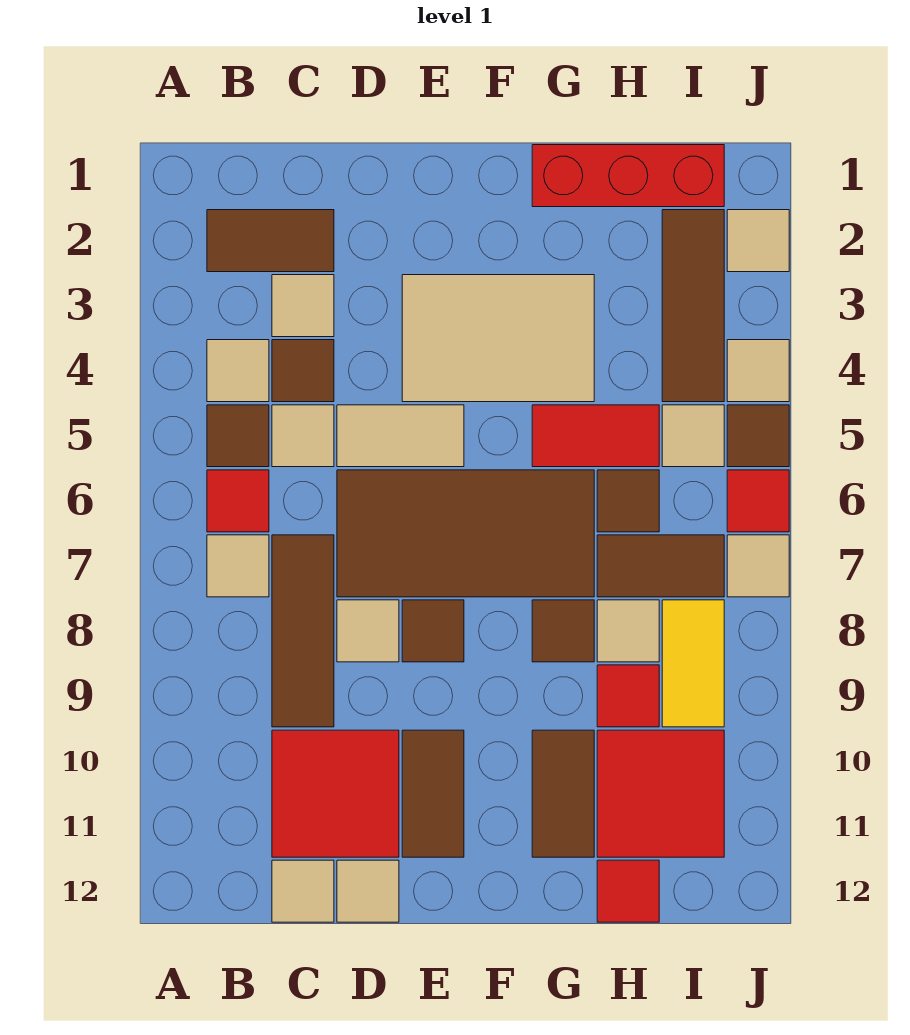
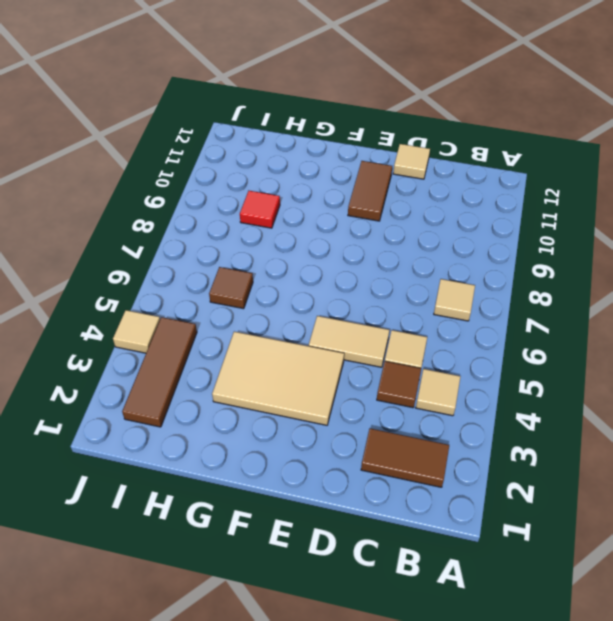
none -> brown 1x1 tile [207,405,269,467]
none -> red 1x1 tile [207,470,269,532]
none -> tan 1x1 tile [272,275,334,337]
none -> brown 1x3 tile [272,535,334,727]

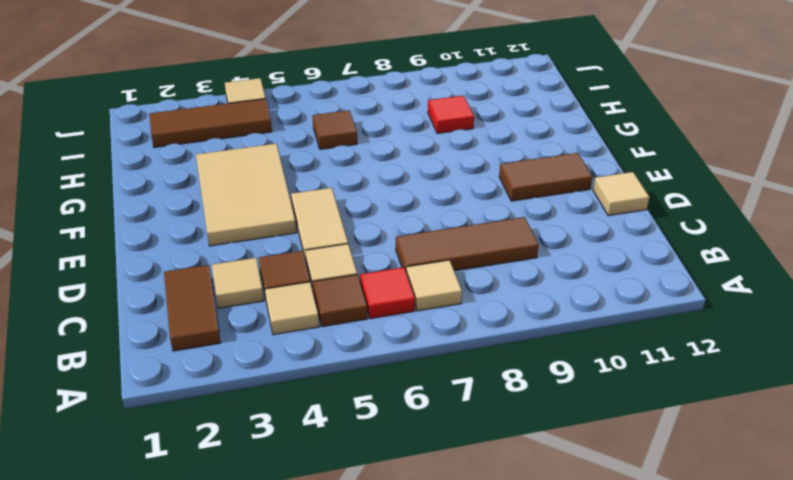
none -> red 2x2 tile [272,730,399,857]
none -> tan 1x1 tile [272,860,334,922]
none -> brown 2x4 tile [337,470,594,597]
none -> tan 1x1 tile [337,600,399,662]

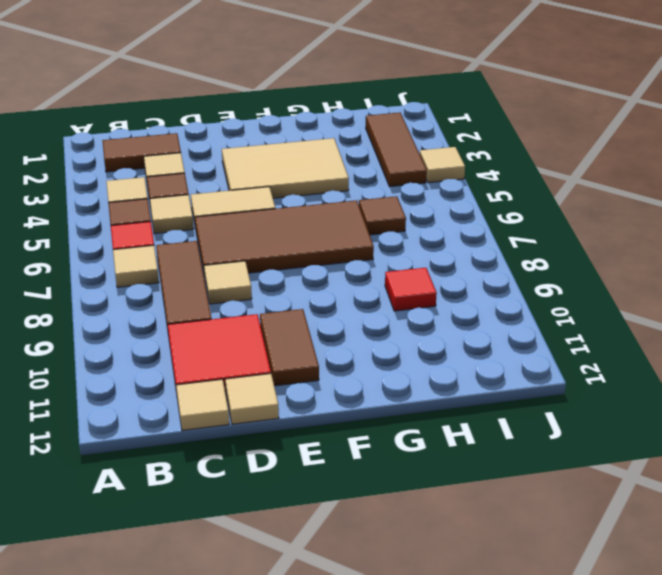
none -> brown 1x1 tile [402,600,464,662]
none -> red 1x3 brick [532,145,724,207]
none -> red 1x2 tile [532,405,659,467]
none -> brown 1x1 tile [532,600,594,662]

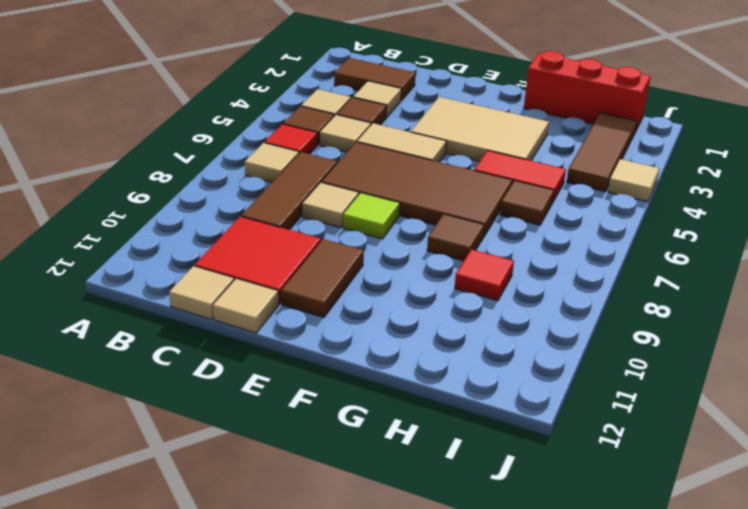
lime 1x1 tile [343,193,400,239] -> brown 1x1 tile [402,600,464,662]
none -> brown 1x2 tile [532,730,594,857]
none -> brown 1x2 tile [597,535,724,597]
none -> tan 1x1 tile [597,600,659,662]
none -> red 2x2 tile [597,730,724,857]

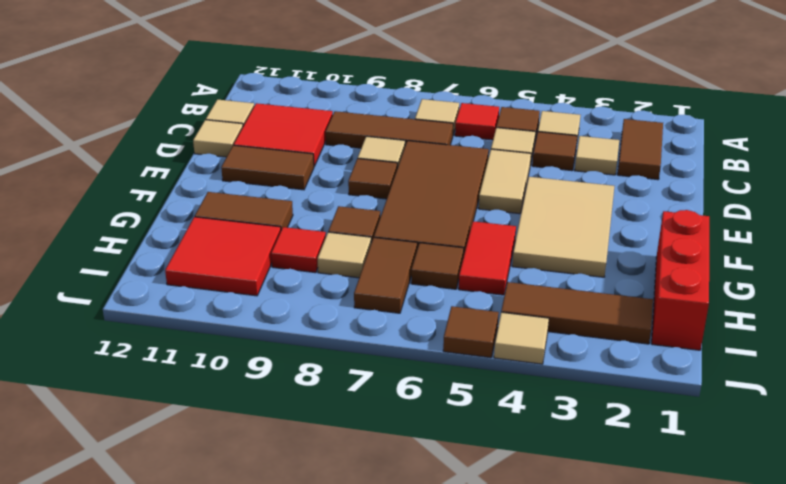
none -> red 1x1 tile [597,860,659,922]
none -> tan 1x1 tile [662,405,724,467]
none -> yellow 1x2 tile [662,600,724,727]
none -> tan 1x1 tile [727,210,789,272]

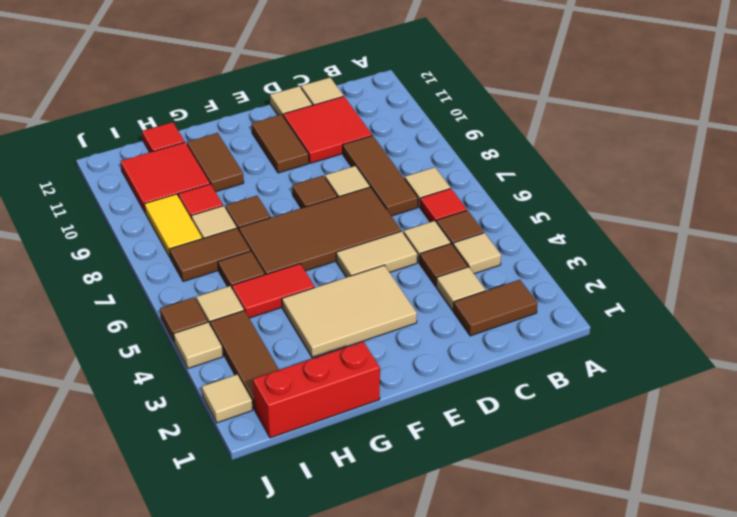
none -> red 1x1 tile [727,470,789,532]
none -> tan 1x1 tile [727,535,789,597]

